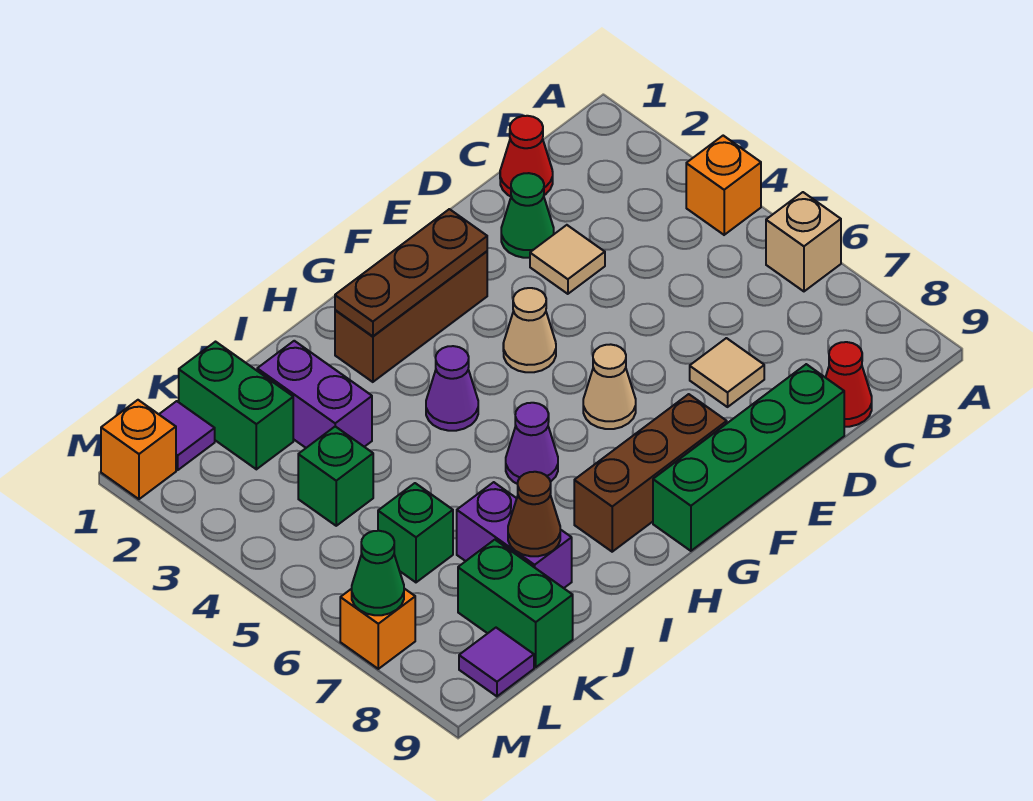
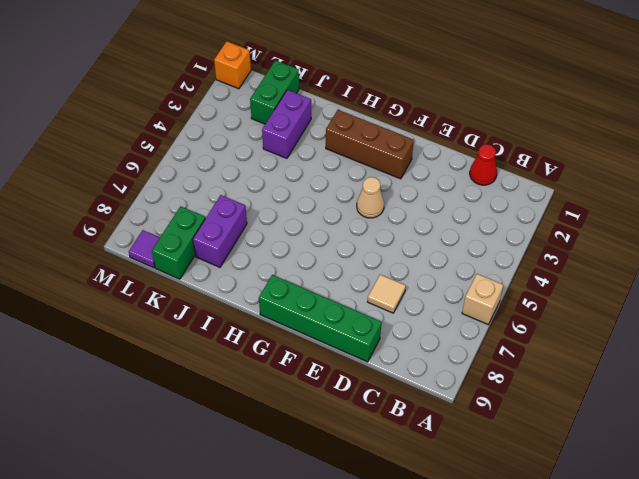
none -> orange 1x1 brick [686,136,761,235]
none -> red 1x1 cone [825,342,872,427]
none -> green 1x1 cone [501,173,554,258]

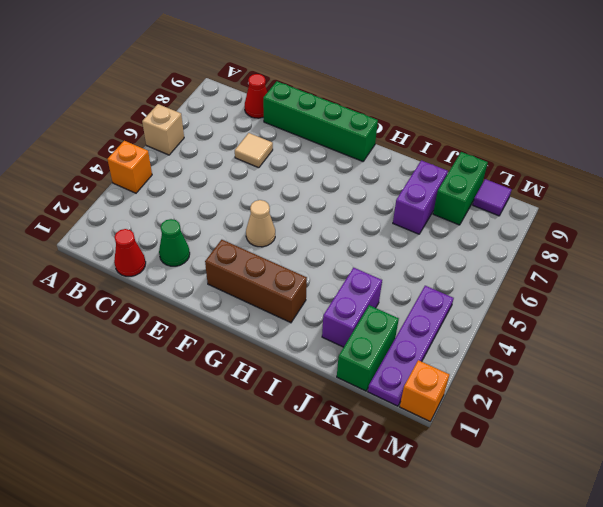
purple 1x4 plate [368,286,454,406] -> purple 1x1 tile [159,401,215,470]
none -> tan 1x1 tile [530,225,605,294]
none -> tan 1x1 cone [583,344,636,429]
none -> brown 1x3 brick [574,394,727,552]

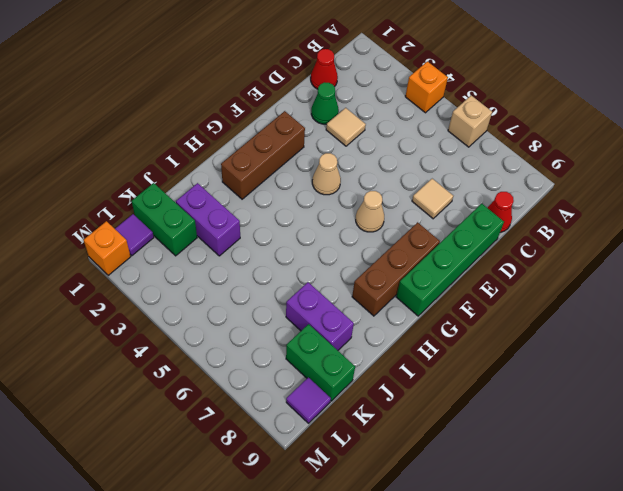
none -> purple 1x1 cone [426,346,478,431]
none -> purple 1x1 cone [506,403,558,484]
none -> green 1x1 brick [298,426,373,526]

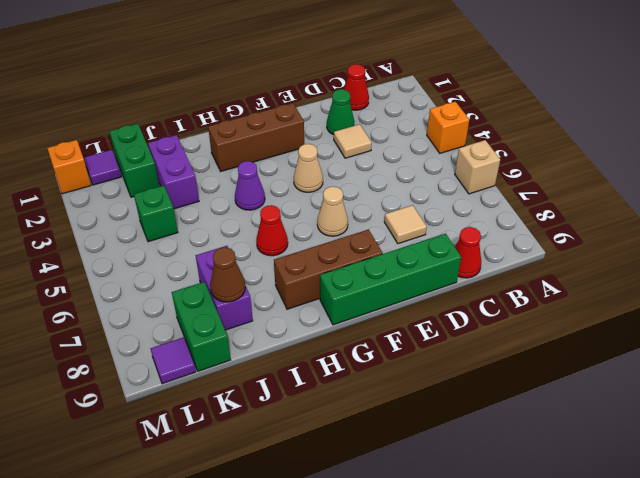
red 1x1 cone [256,205,288,256] -> purple 1x1 cone [506,403,558,484]
none -> green 1x1 brick [378,483,453,582]
none -> orange 1x1 brick [340,589,415,669]
none -> brown 1x3 plate [335,209,487,336]

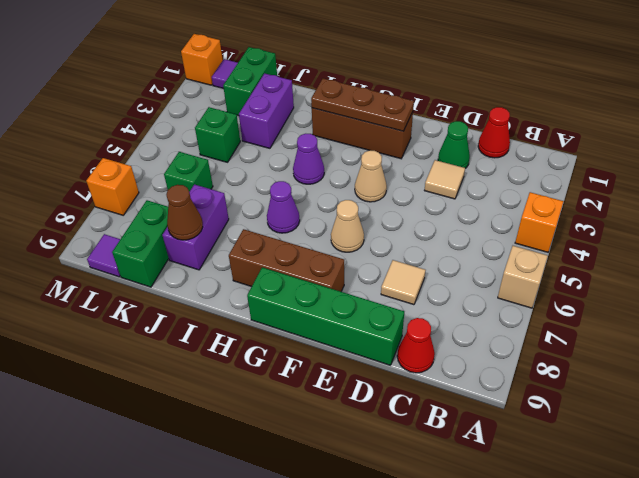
none -> green 1x1 cone [352,531,404,615]

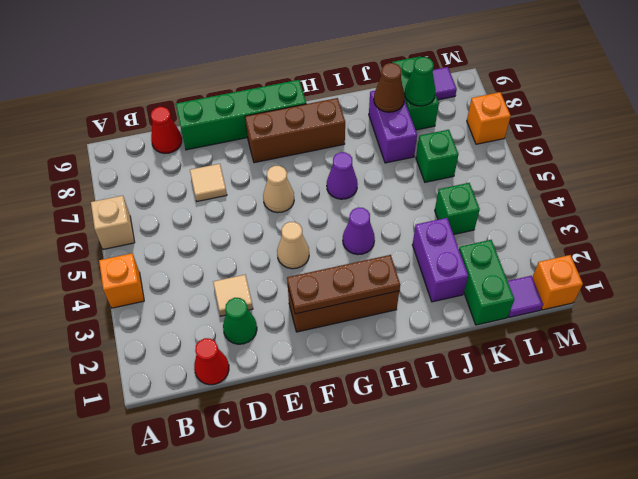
green 1x1 cone [405,57,436,106] -> green 1x1 cone moved to [352,531,404,615]

